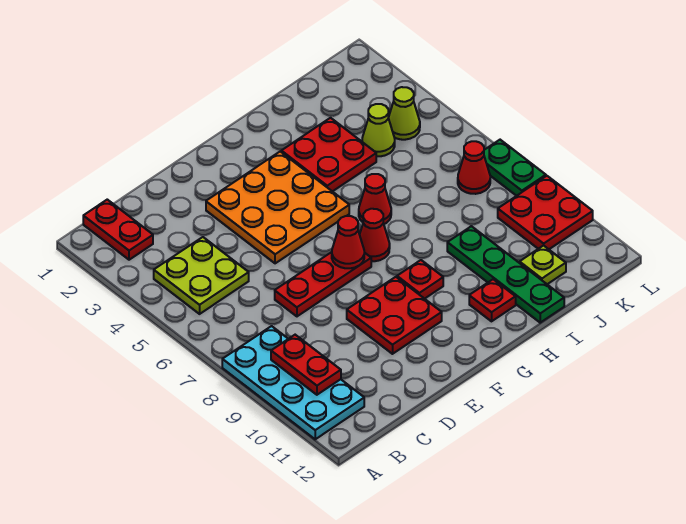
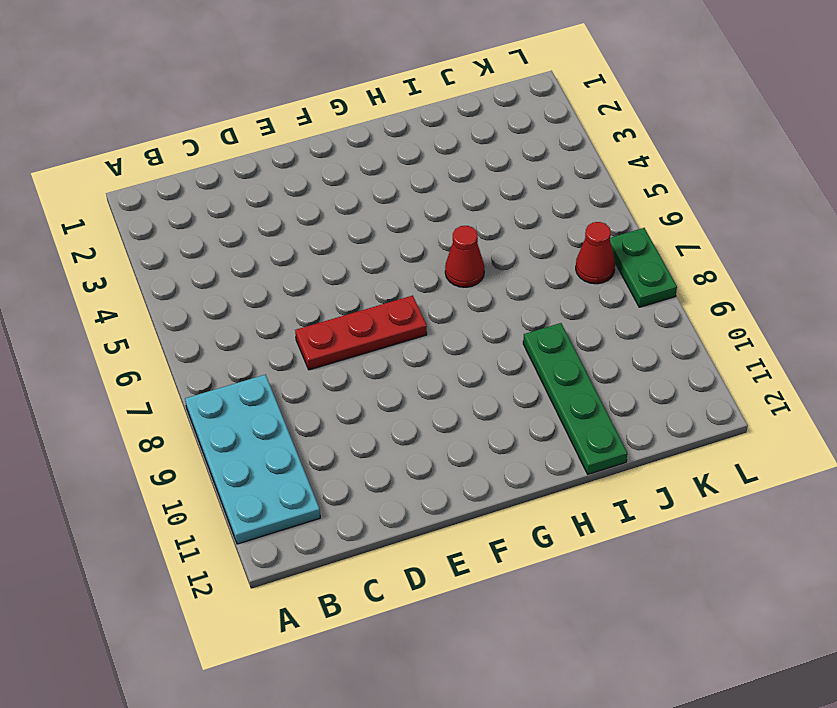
none -> red 1x2 plate [83,200,153,260]
none -> lime 2x2 plate [154,237,249,314]
none -> orange 3x3 plate [206,152,349,263]

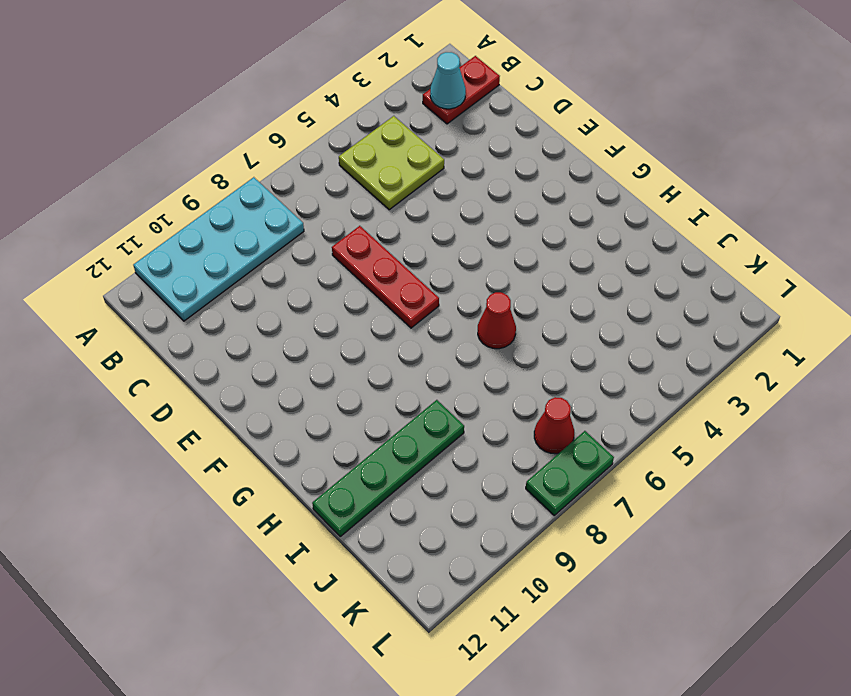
cyan 1x1 cone [430,52,466,109] -> none
none -> orange 3x3 plate [206,152,349,263]
none -> red 2x2 plate [347,277,442,354]
none -> red 1x1 cone [360,209,390,261]

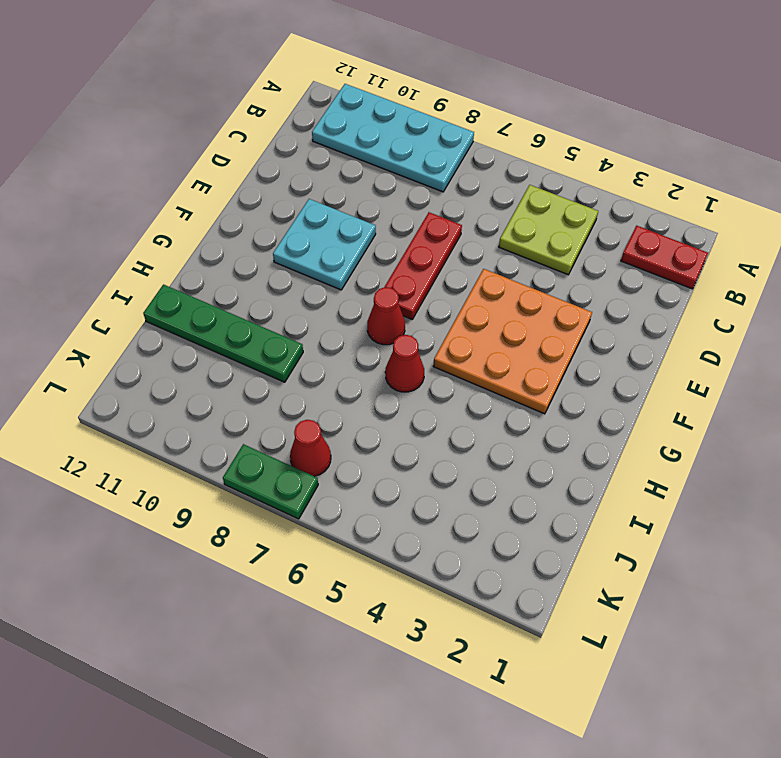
cyan 2x2 plate [273,199,376,290] -> red 2x2 plate [347,277,442,354]
none -> red 1x1 plate [397,260,443,299]
none -> red 2x2 plate [281,118,376,192]
none -> red 1x1 plate [469,279,516,321]

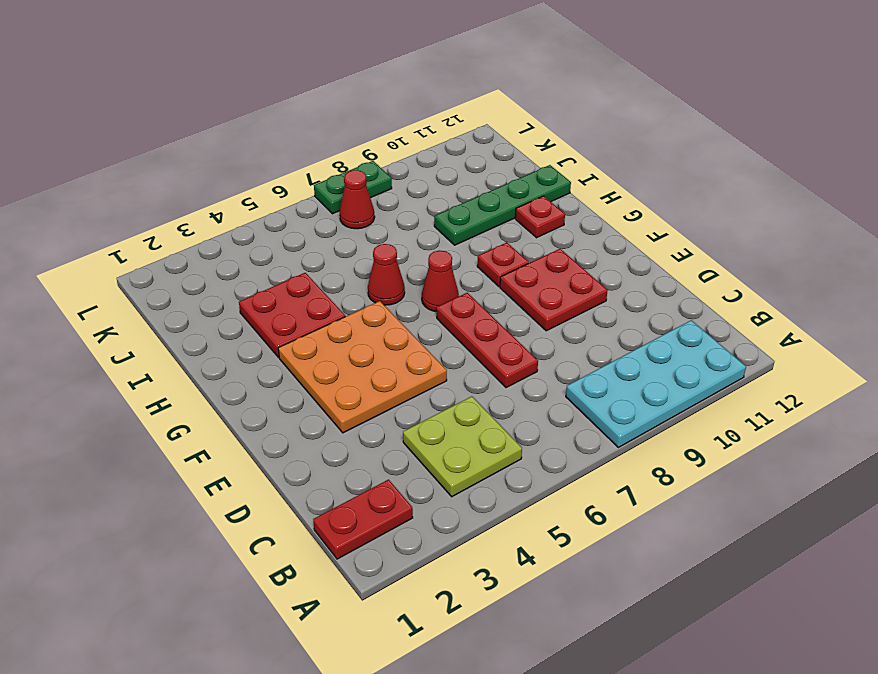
none -> lime 1x1 cone [362,104,395,156]
none -> lime 1x1 plate [520,245,566,284]
none -> lime 1x1 cone [388,87,420,140]

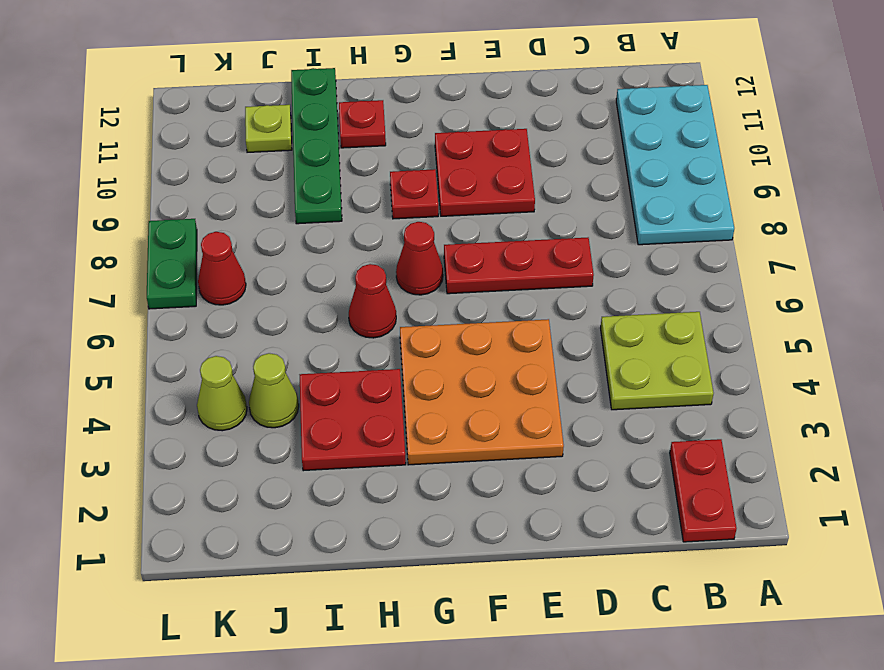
none -> red 2x2 plate [498,176,593,249]
none -> red 1x2 plate [271,335,341,395]
none -> red 1x1 cone [332,216,364,268]

